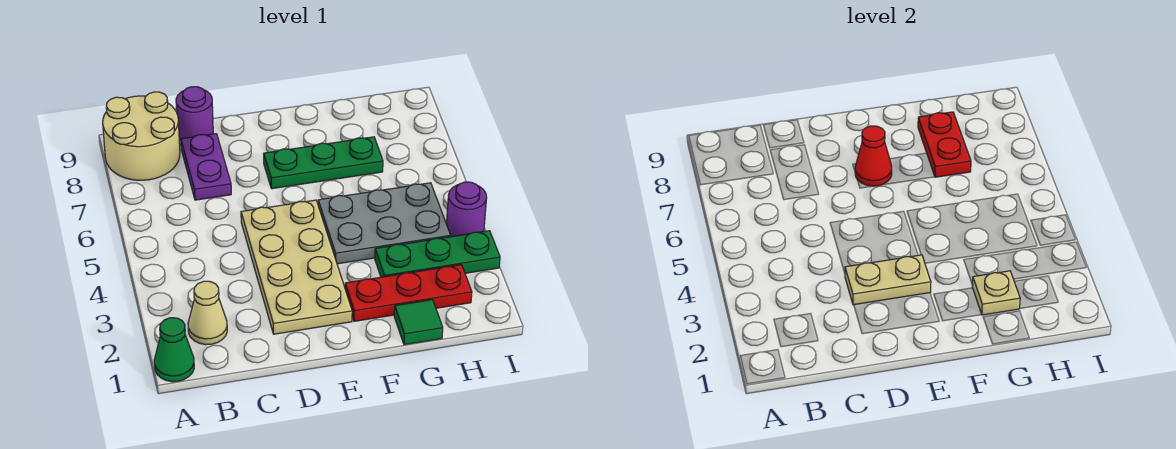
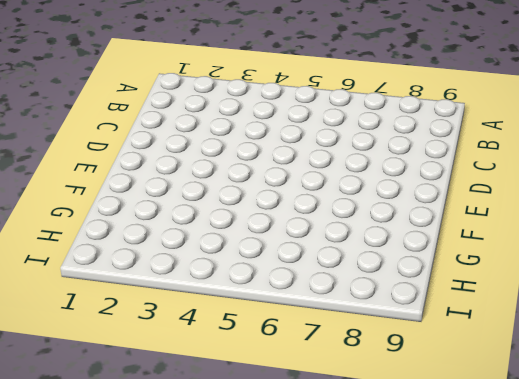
none -> green 1x1 cone [154,318,194,382]
none -> tan 2x2 round brick [103,92,180,180]
none -> tan 1x1 cone [188,281,227,345]

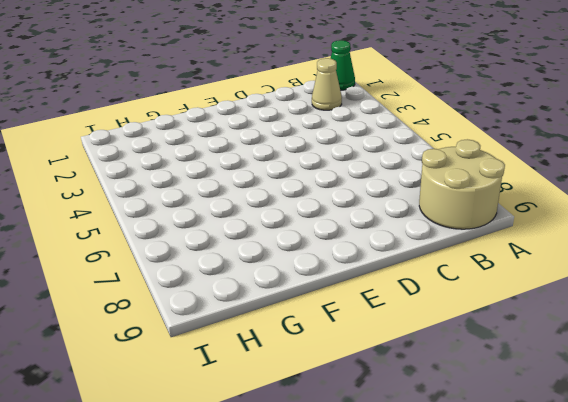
none -> purple 1x2 plate [181,134,231,200]
none -> purple 1x1 round brick [176,87,213,141]
none -> tan 2x4 plate [241,200,352,334]

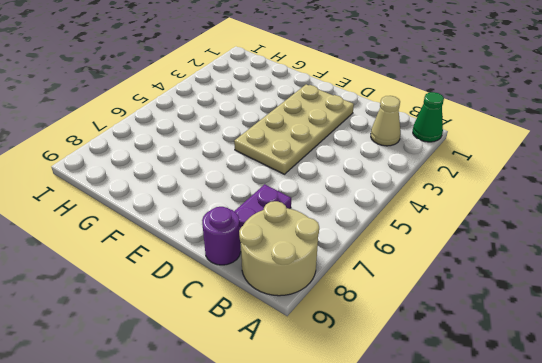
none -> green 1x3 plate [264,137,383,189]
none -> red 1x3 plate [345,265,472,321]
none -> grey 2x3 plate [318,183,451,264]

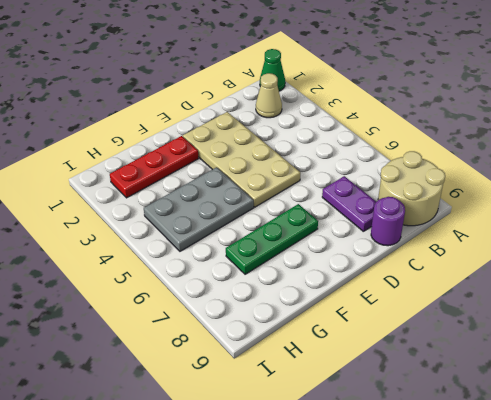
none -> green 1x1 tile [394,300,443,345]
none -> green 1x3 plate [375,231,500,277]
none -> purple 1x1 round brick [447,182,487,237]

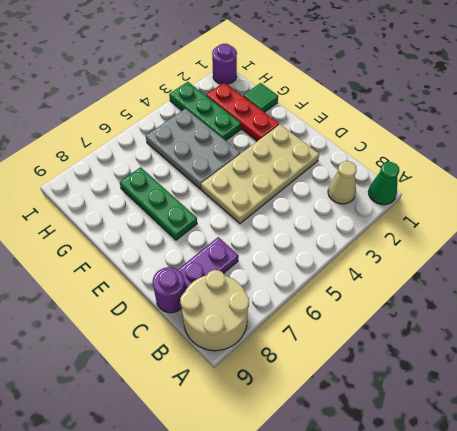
purple 1x1 round brick [212,44,237,84] -> purple 1x1 round brick moved to [447,182,487,237]
none -> tan 1x2 plate [845,255,931,305]
none -> red 1x1 cone [855,126,892,186]
none -> tan 1x1 plate [972,271,1020,315]

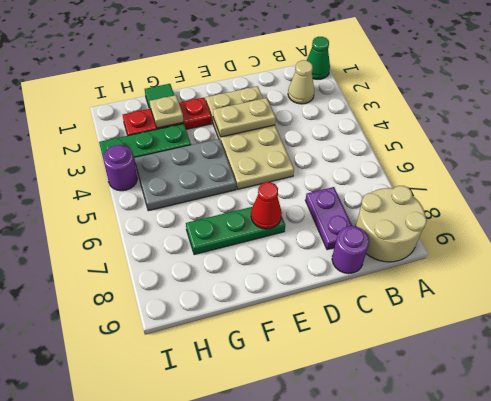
none -> red 1x2 plate [918,112,971,177]

